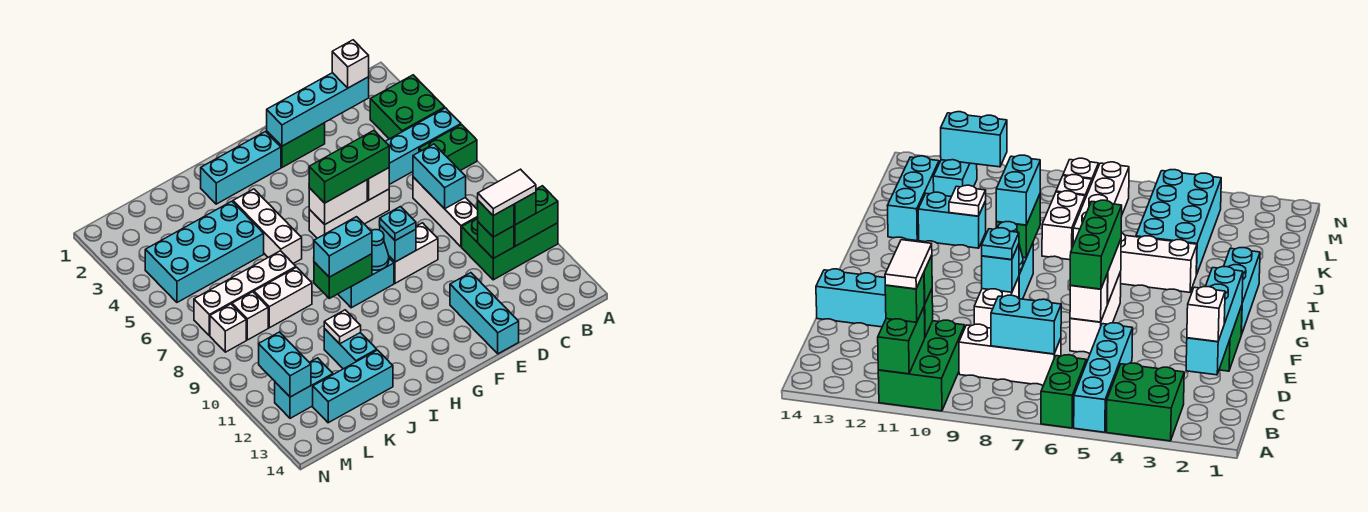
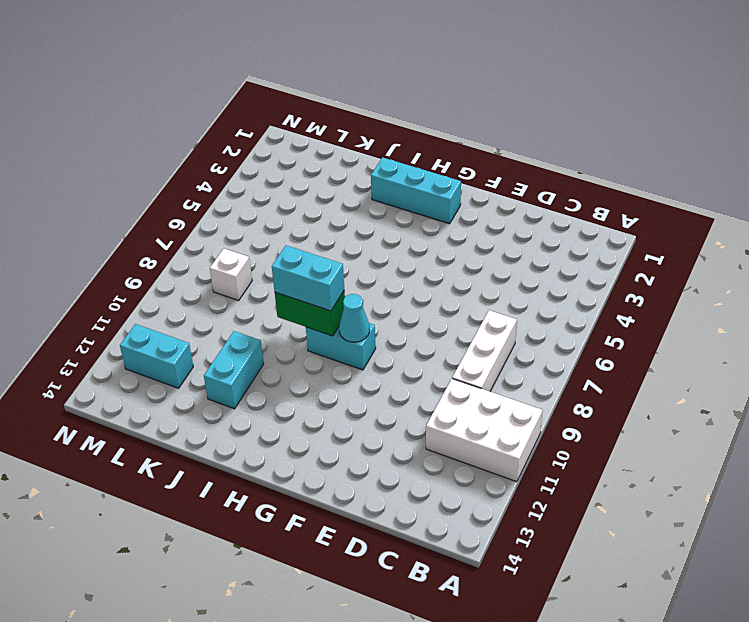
white 2x3 brick [426,379,543,482] -> green 2x3 brick [462,218,558,280]
none -> green 2x2 brick [370,75,445,139]
none -> cyan 1x4 brick [385,108,461,185]
none -> green 1x2 brick [419,125,477,171]
none -> green 1x2 brick [267,123,325,167]

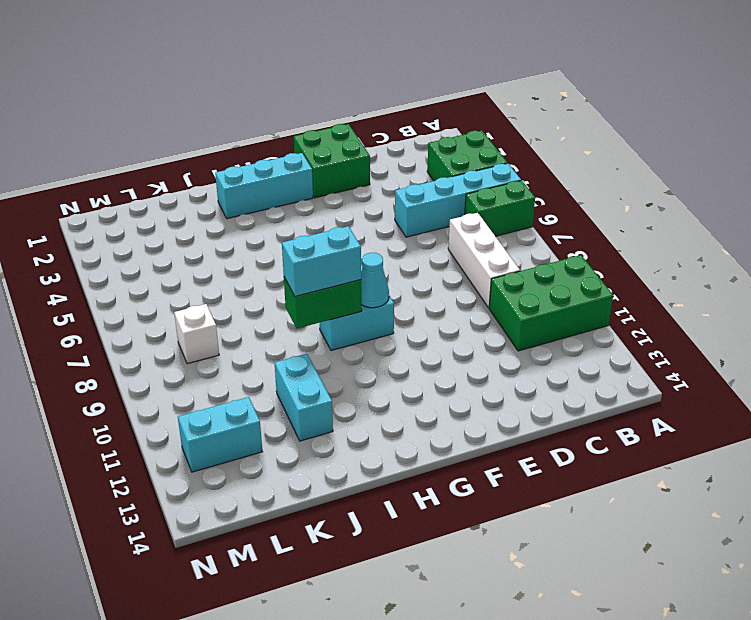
green 2x2 brick [294,124,370,198] -> green 1x2 brick [267,123,325,167]
none -> white 1x3 brick [309,189,389,238]
none -> white 1x2 brick [389,223,438,283]
none -> cyan 1x3 brick [450,273,519,354]
none -> white 1x3 brick [233,189,302,263]

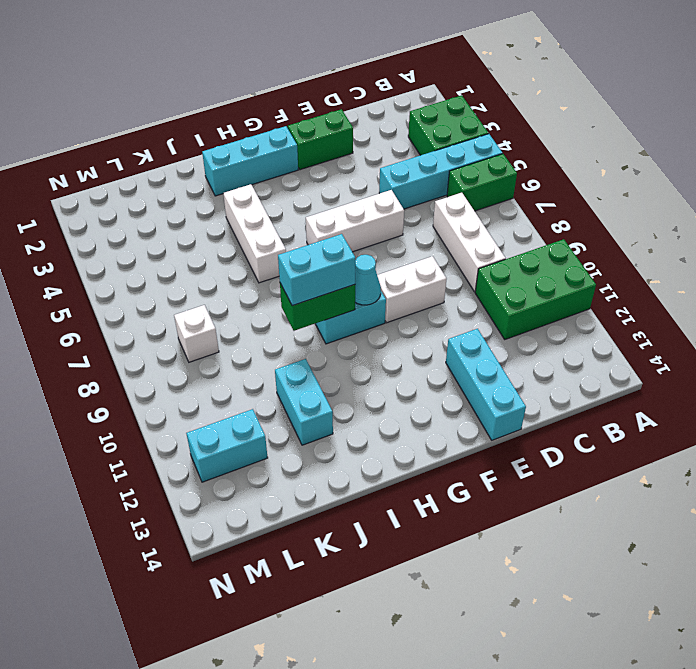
none -> cyan 2x4 brick [145,201,264,302]
none -> white 1x4 brick [194,251,296,336]
none -> white 1x2 brick [254,267,312,328]
none -> cyan 1x3 brick [313,350,393,423]

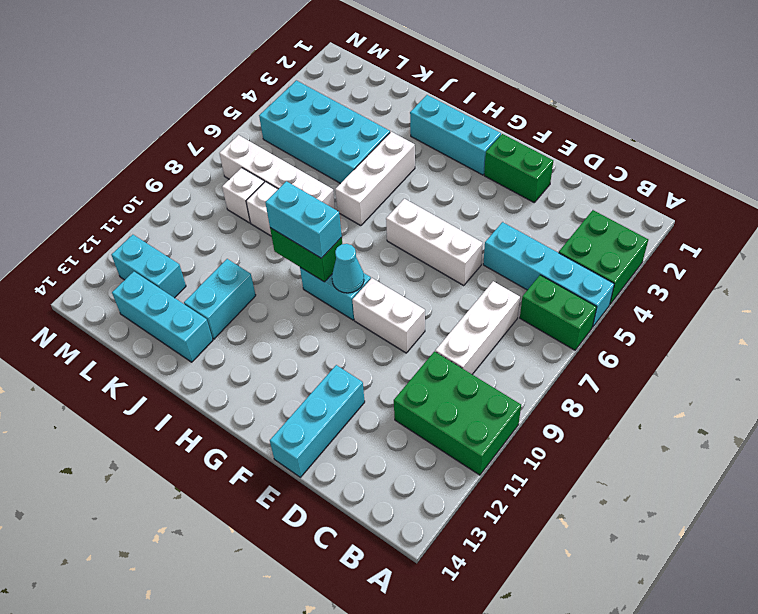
none -> white 1x1 brick [210,304,246,352]
none -> green 1x2 brick [514,186,558,246]
none -> cyan 1x4 brick [267,73,369,146]
none -> cyan 1x2 brick [413,144,466,209]

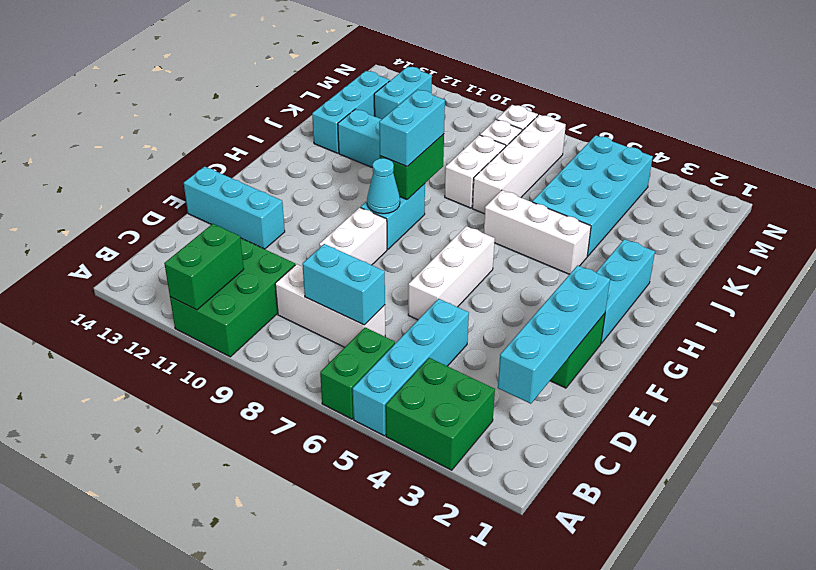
none -> green 1x1 brick [478,222,514,258]
none -> white 1x1 brick [367,168,389,200]
none -> white 1x2 brick [309,180,367,225]
none -> cyan 1x1 brick [380,226,416,262]

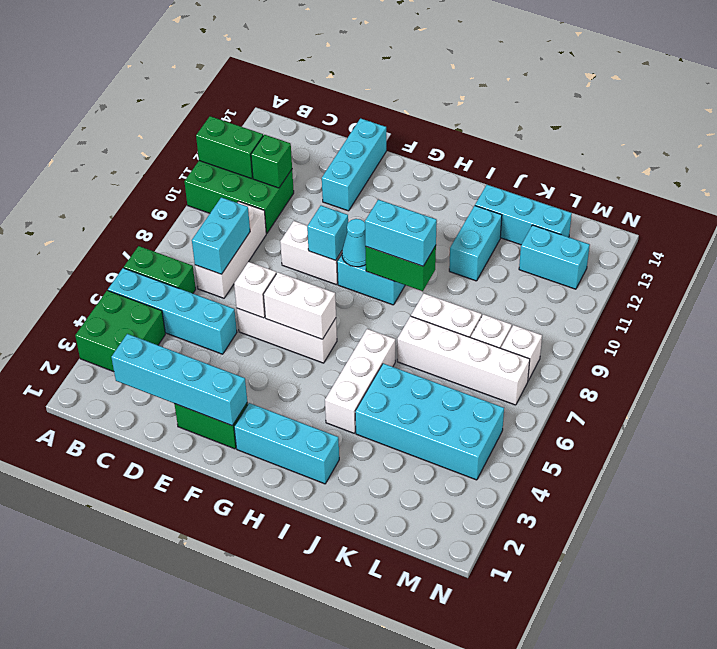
none -> white 1x1 plate [324,310,361,344]
none -> cyan 1x2 brick [259,332,311,397]
none -> green 1x1 brick [514,192,536,225]
none -> white 1x1 brick [332,40,369,88]

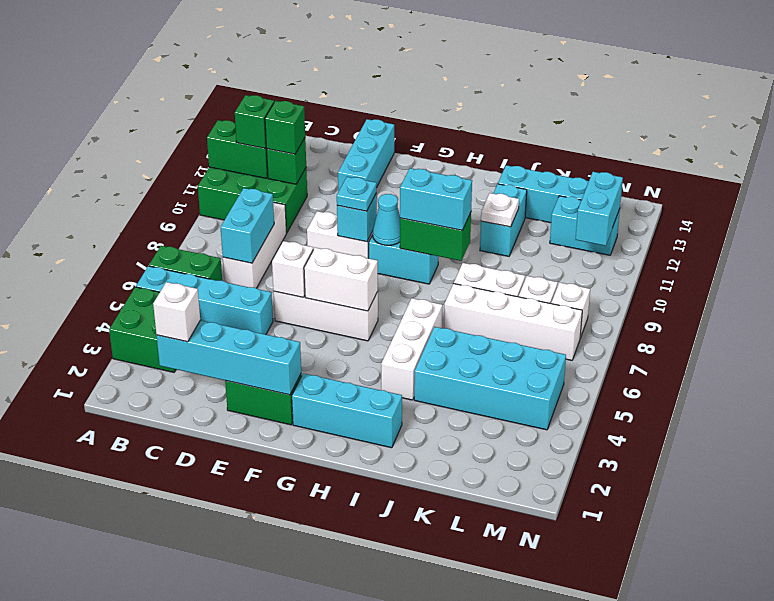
none -> green 1x3 brick [309,131,389,203]
none -> white 1x2 tile [478,169,536,216]

